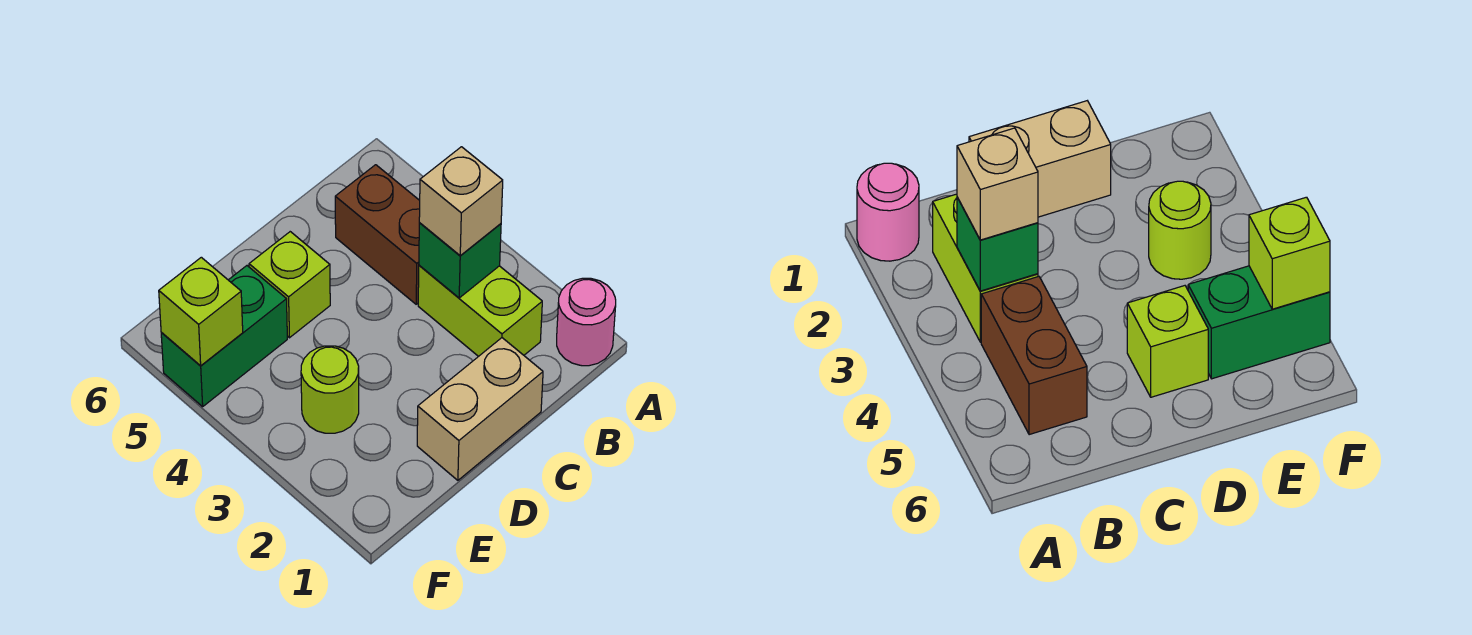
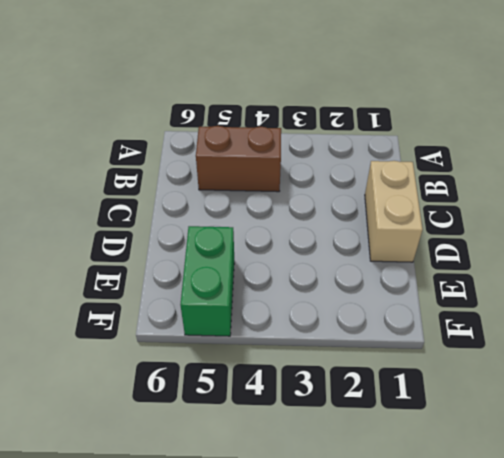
none -> pink 1x1 round brick [557,278,616,366]
none -> lime 1x2 brick [418,265,542,357]

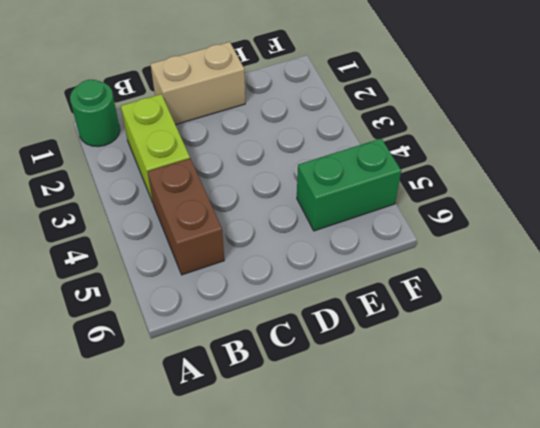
green 1x1 round brick [70,80,120,147] -> pink 1x1 round brick [557,278,616,366]
none -> lime 1x1 brick [249,232,330,338]
none -> lime 1x1 round brick [301,346,359,433]

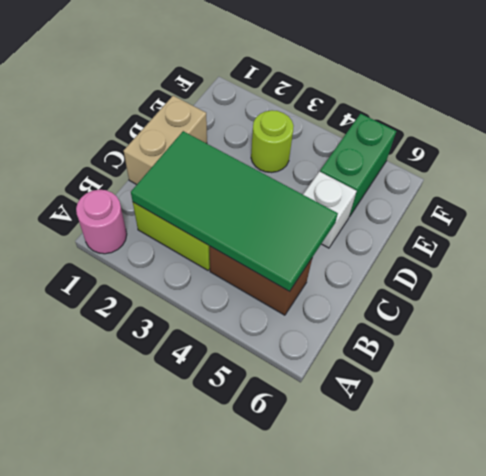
green 2x4 tile [131,131,338,292] -> green 1x1 brick [419,223,501,298]
white 1x1 brick [303,172,357,248] -> lime 1x1 brick [249,232,330,338]
none -> lime 1x1 brick [159,257,243,366]
none -> tan 1x1 brick [419,147,503,256]

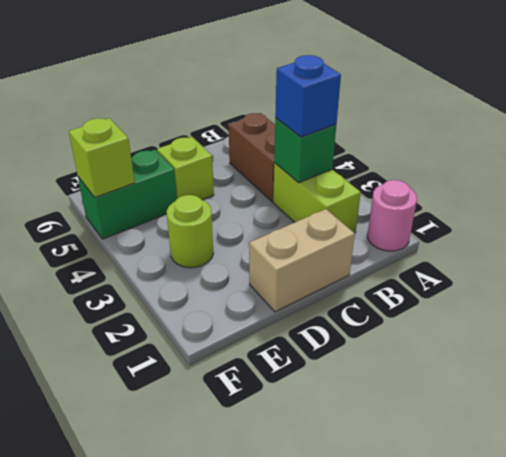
blue 1x1 brick [275,55,341,137] -> tan 1x1 brick [419,147,503,256]

